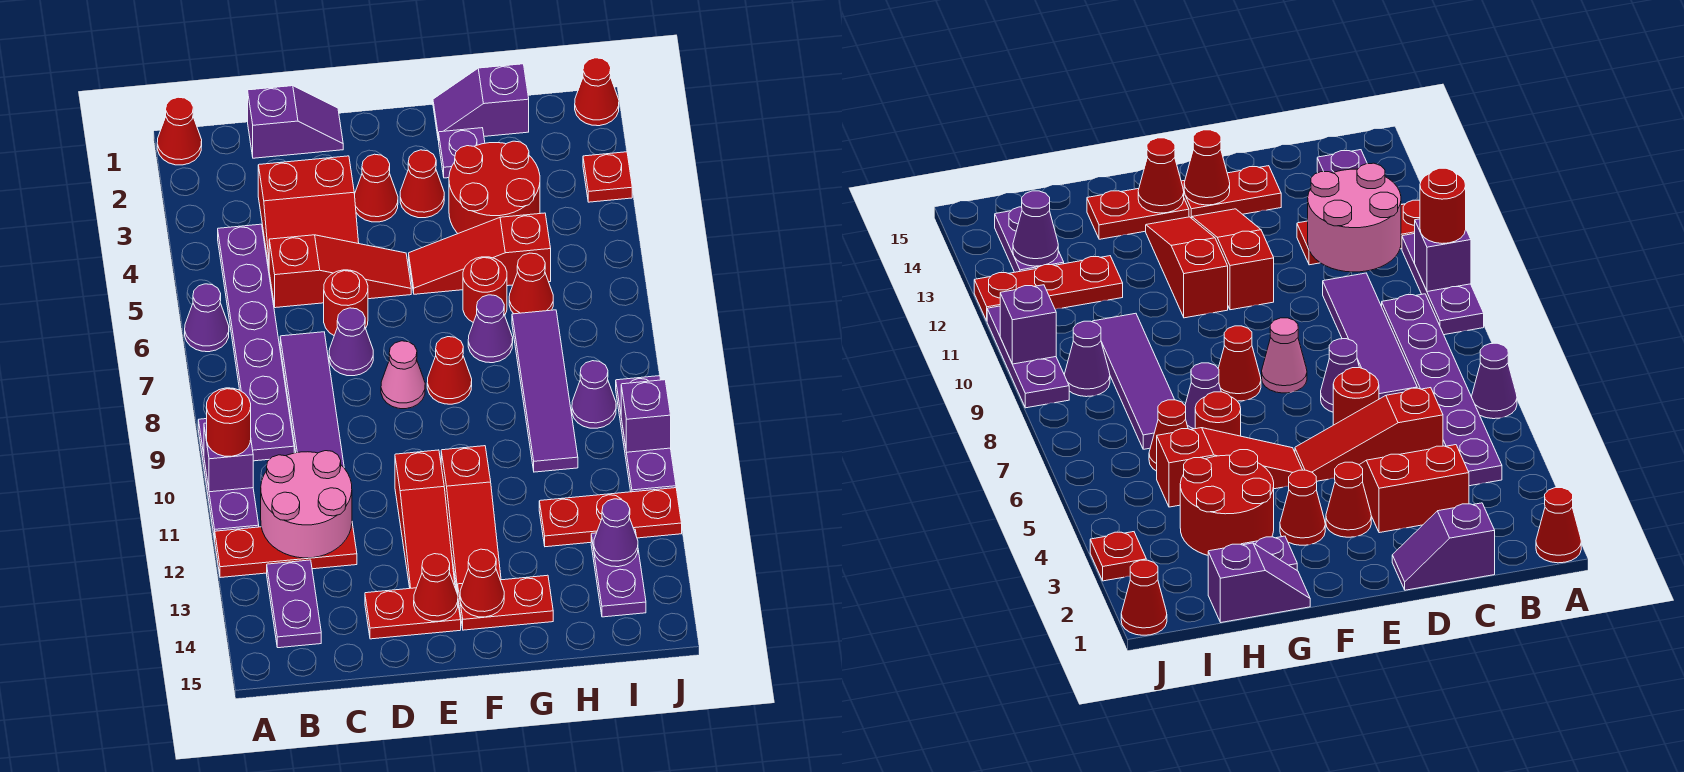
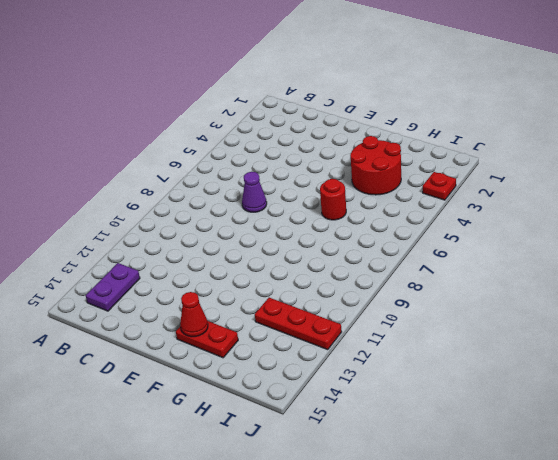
none -> red 1x1 cone [157,97,202,165]
none -> purple 1x1 cone [185,284,229,352]
none -> purple 1x3 plate [198,419,259,539]
none -> red 1x3 plate [215,524,357,578]

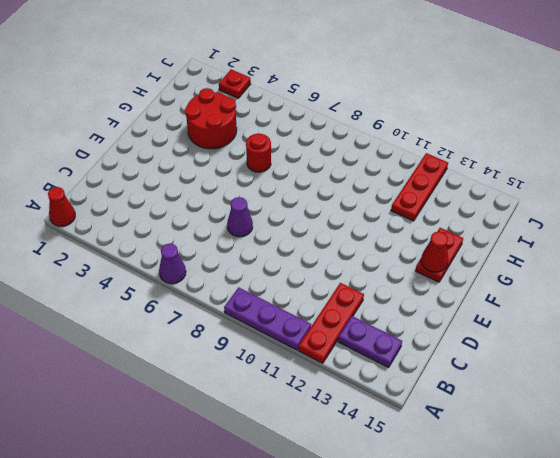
none -> purple 1x6 plate [218,224,294,461]
none -> purple 1x2 slope [248,86,343,158]
none -> red 2x2 slope [258,156,359,266]
none -> red 1x3 slope [269,235,411,308]

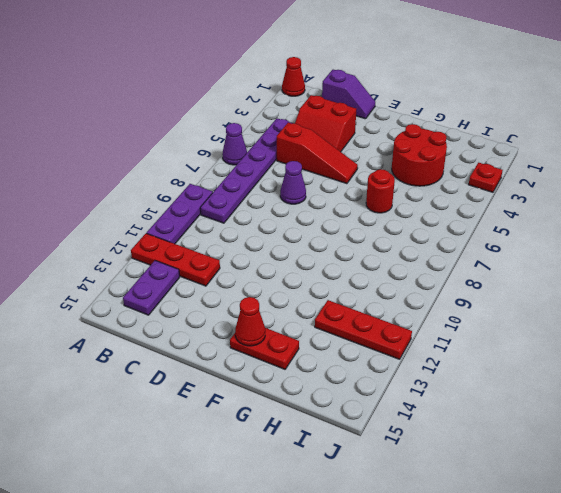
none -> purple 1x4 tile [280,332,344,467]
none -> red 1x1 round brick [324,270,368,335]
none -> red 1x2 plate [365,584,461,639]
none -> red 1x1 cone [355,154,398,222]

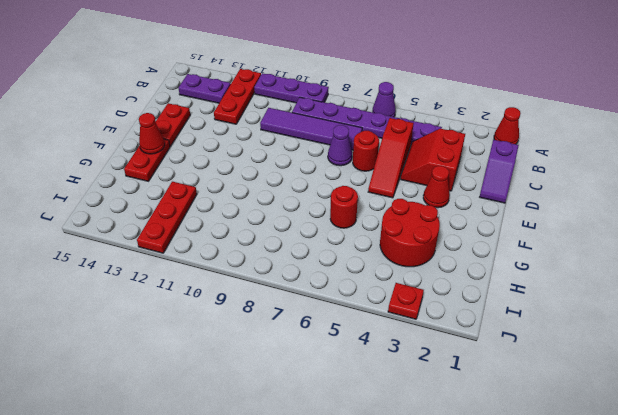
none -> pink 1x1 cone [381,341,425,409]
none -> red 1x3 slope [395,450,455,588]
none -> red 1x1 cone [400,150,444,218]
none -> red 1x3 slope [409,213,551,294]

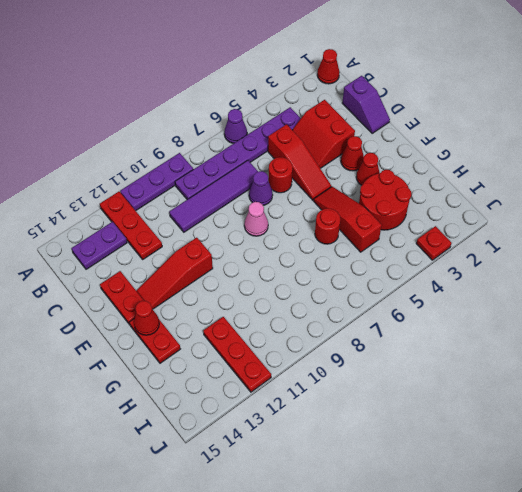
none -> red 1x1 cone [427,337,472,404]
none -> red 1x3 slope [441,446,501,593]
none -> purple 1x2 slope [433,64,529,140]
none -> purple 1x1 plate [438,128,485,178]

